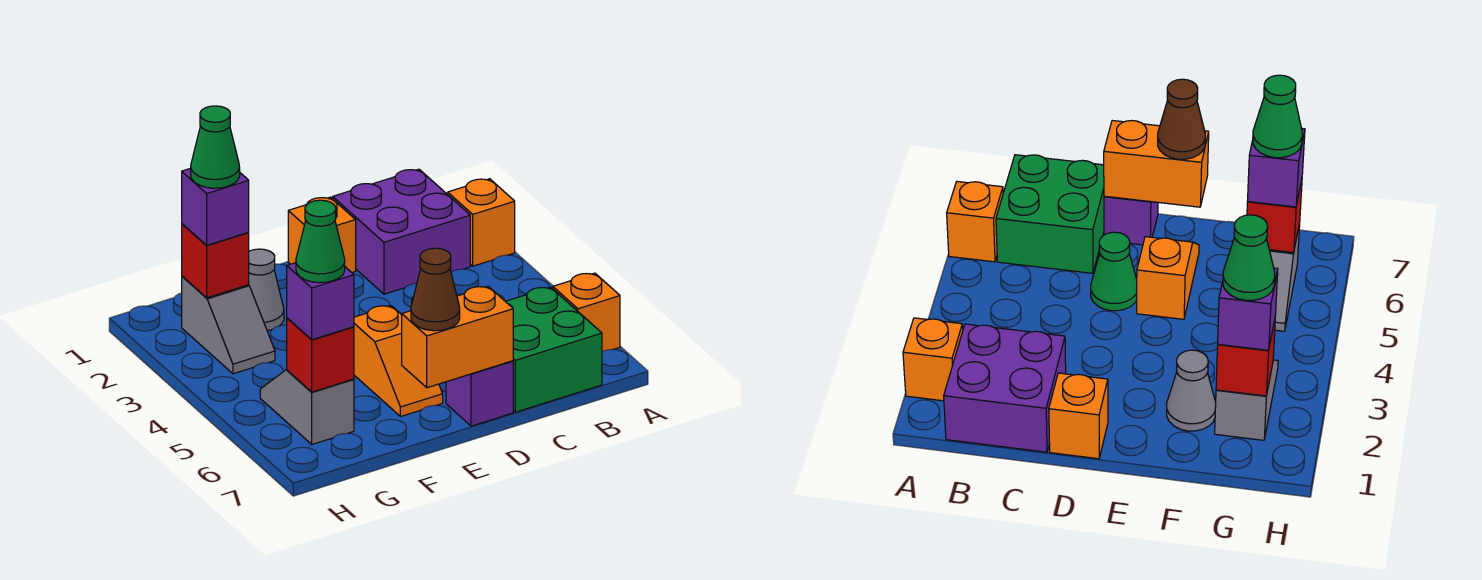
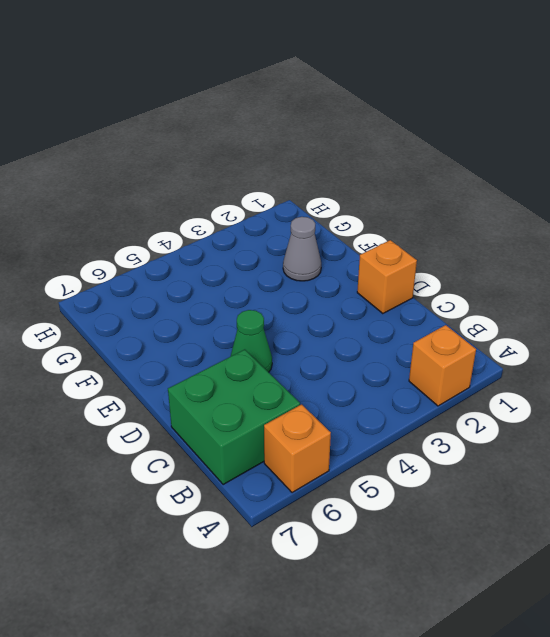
none -> purple 2x2 brick [333,169,470,294]
none -> purple 1x1 brick [446,361,513,426]
none -> orange 1x2 slope [354,306,443,417]

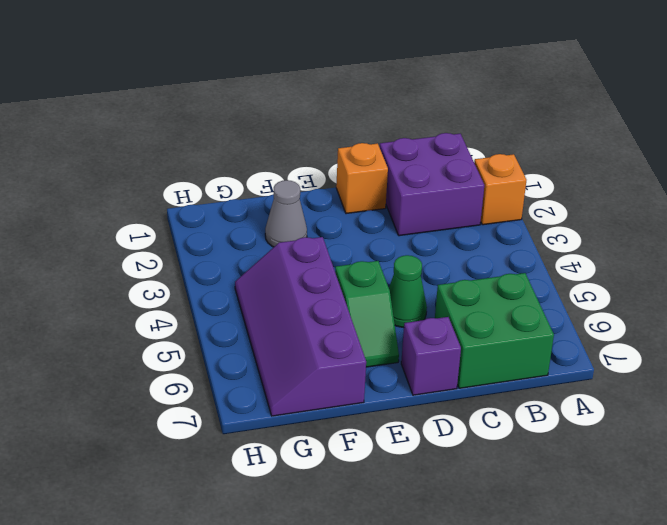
green 1x2 slope [335,261,399,367] -> orange 1x2 slope [354,306,443,417]
purple 2x4 slope [235,237,366,416] -> grey 1x2 slope [260,370,354,444]
none -> orange 1x1 brick [553,273,620,352]
none -> grey 1x2 slope [182,276,275,374]
none -> orange 1x2 brick [402,286,513,388]

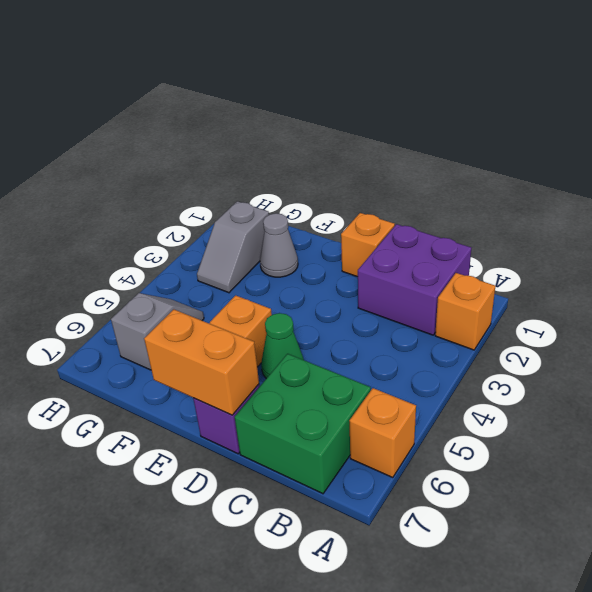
none -> red 1x1 brick [182,224,249,298]
none -> red 1x1 brick [287,318,354,392]
none -> brown 1x1 cone [411,248,460,331]

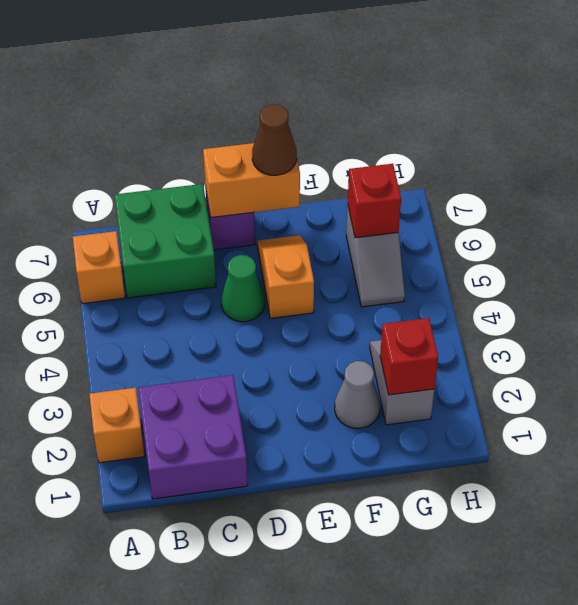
none -> orange 1x1 brick [288,197,356,272]
none -> purple 1x1 brick [182,168,249,245]
none -> purple 1x1 brick [287,263,354,340]

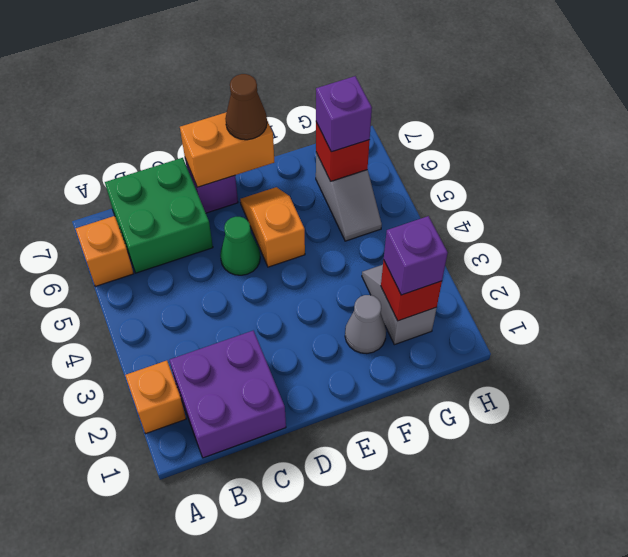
none -> orange 1x1 brick [288,197,356,272]
none -> green 1x1 cone [191,106,240,188]
none -> green 1x1 cone [296,200,345,283]

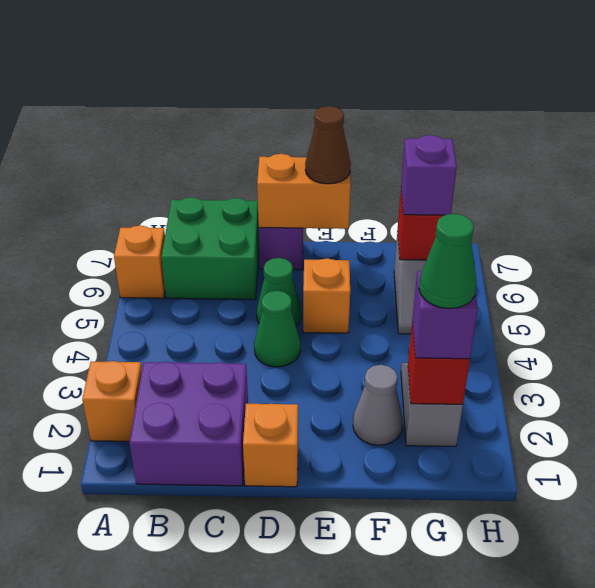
green 1x1 cone [254,291,300,367] -> green 1x1 cone moved to [296,200,345,283]

